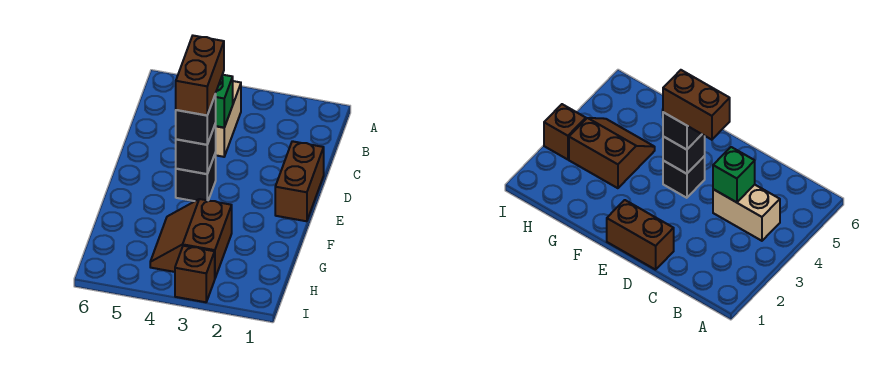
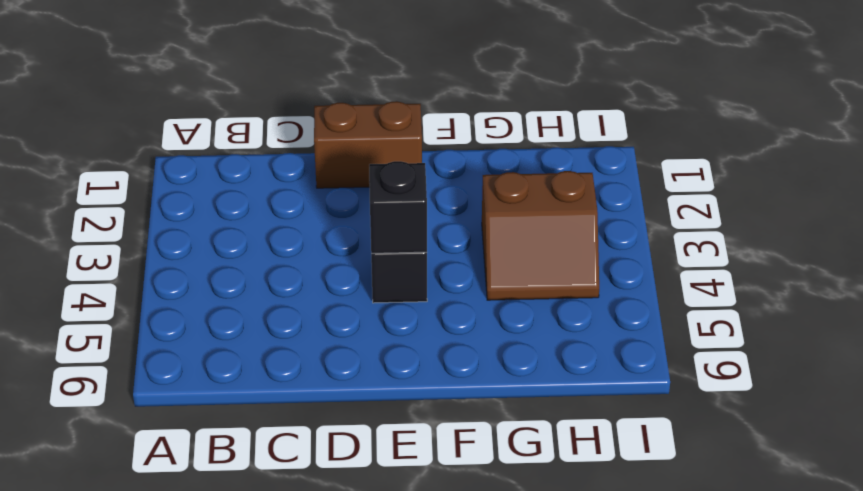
none -> tan 1x2 brick [215,81,241,157]
none -> brown 1x1 brick [175,246,215,302]

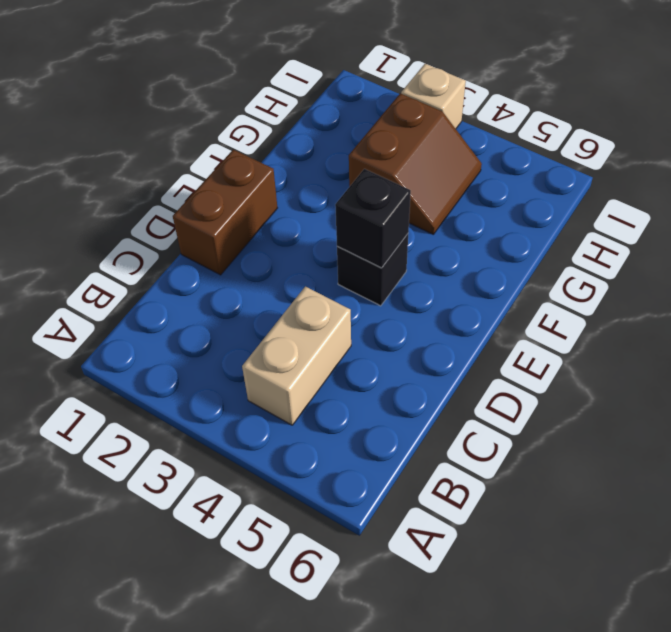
tan 1x1 brick [401,64,466,129] -> brown 1x1 brick [175,246,215,302]
none -> green 1x1 brick [215,75,233,128]
none -> black 1x1 brick [176,94,216,145]

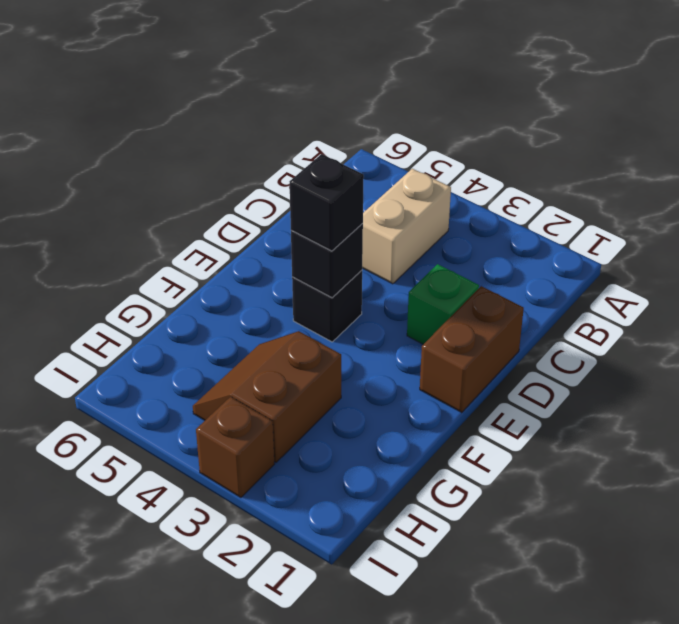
green 1x1 brick [407,264,479,344] -> green 1x1 brick moved to [215,75,233,128]
none -> brown 1x2 brick [176,36,224,115]

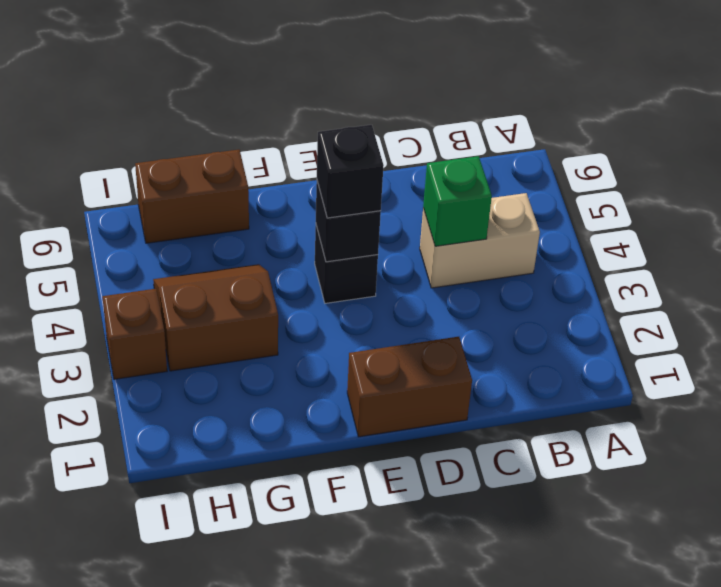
brown 1x2 brick [135,150,249,243] -> brown 1x2 brick moved to [176,36,224,115]

